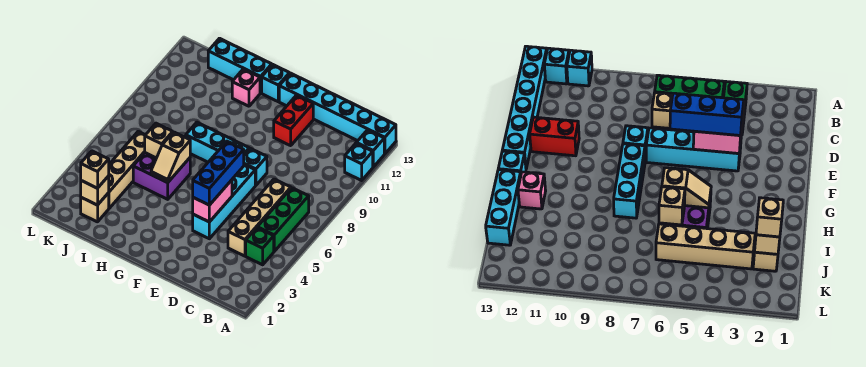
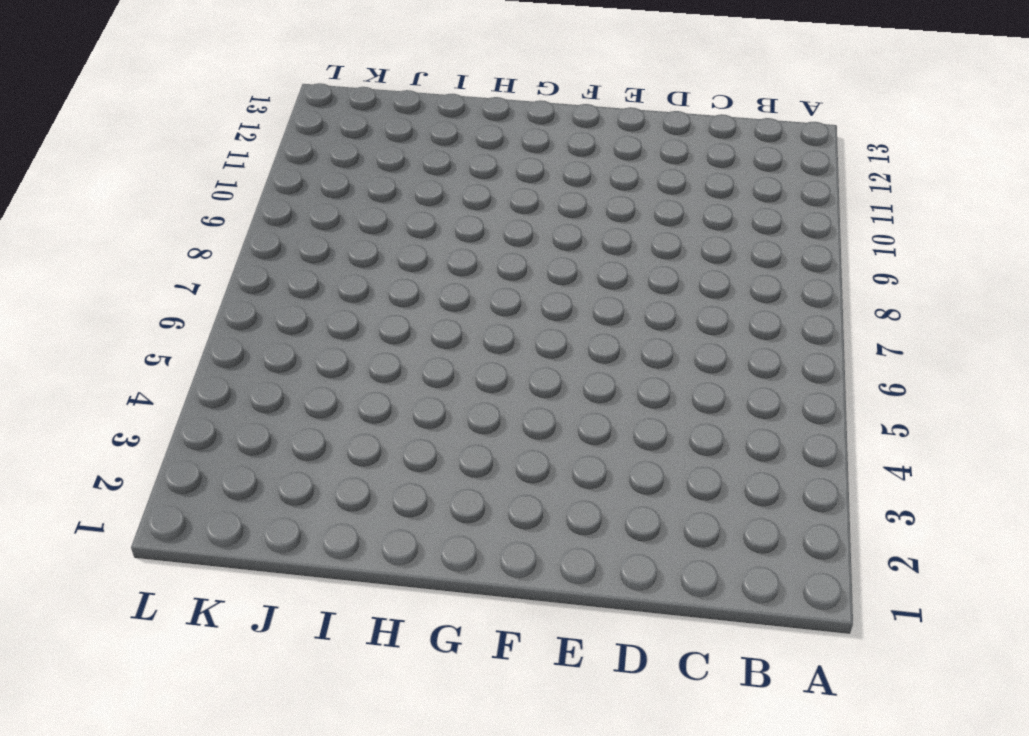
none -> cyan 1x1 brick [345,143,373,180]
none -> cyan 1x1 brick [357,130,384,167]
none -> cyan 1x6 brick [279,73,396,154]

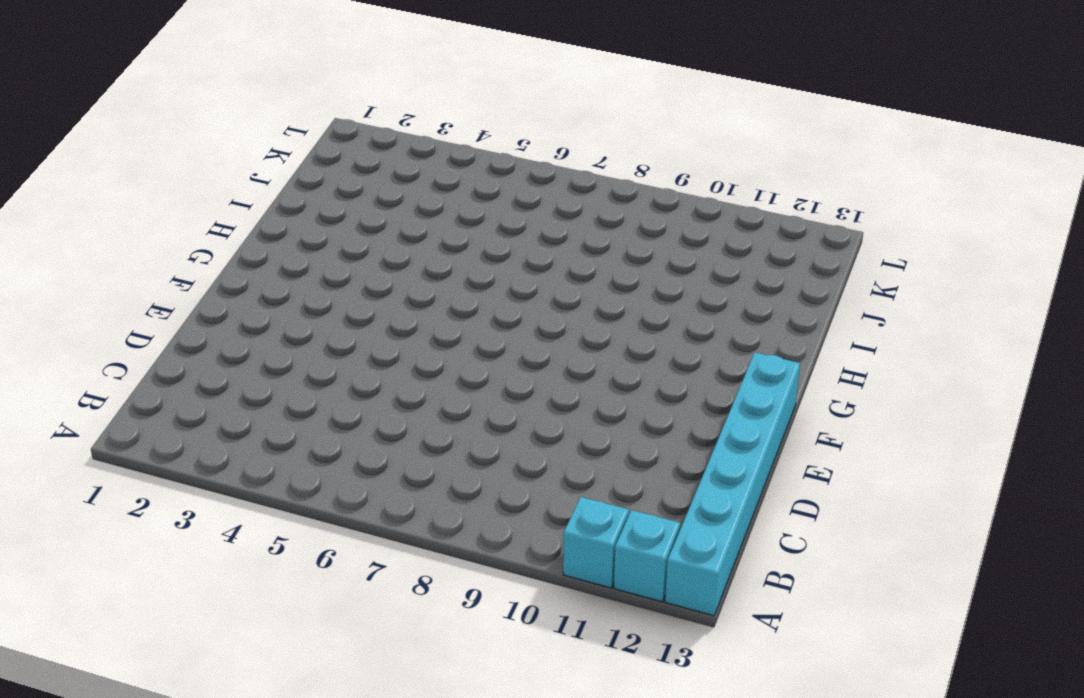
none -> green 1x1 brick [246,228,274,265]
none -> green 1x3 brick [257,188,309,251]
none -> tan 1x4 brick [228,179,291,256]

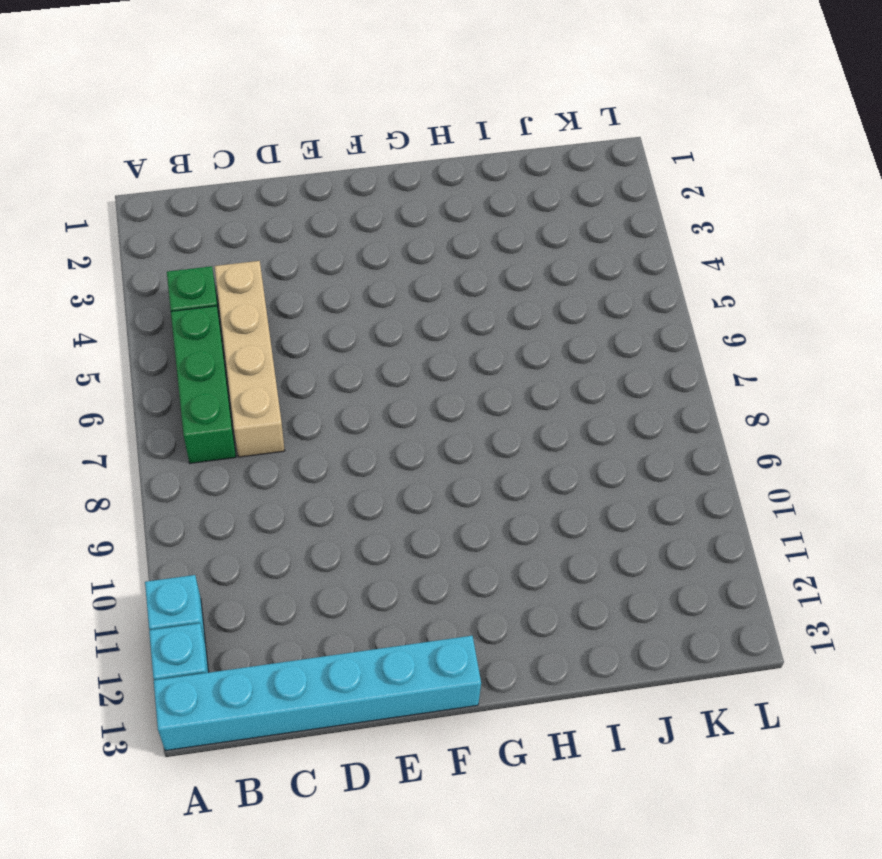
none -> cyan 1x4 brick [193,164,255,239]
none -> cyan 1x1 brick [244,148,267,186]
none -> red 1x2 brick [274,95,313,146]

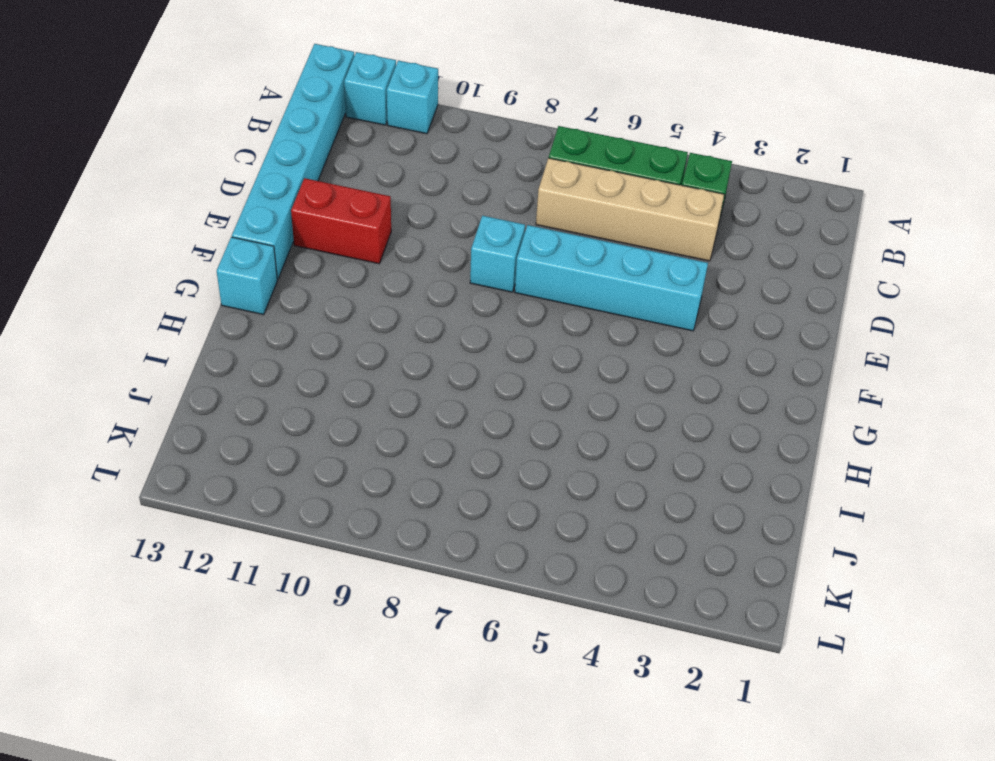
none -> cyan 1x3 brick [186,122,249,162]
none -> purple 2x2 brick [133,153,190,199]
none -> pink 1x1 brick [232,69,260,106]

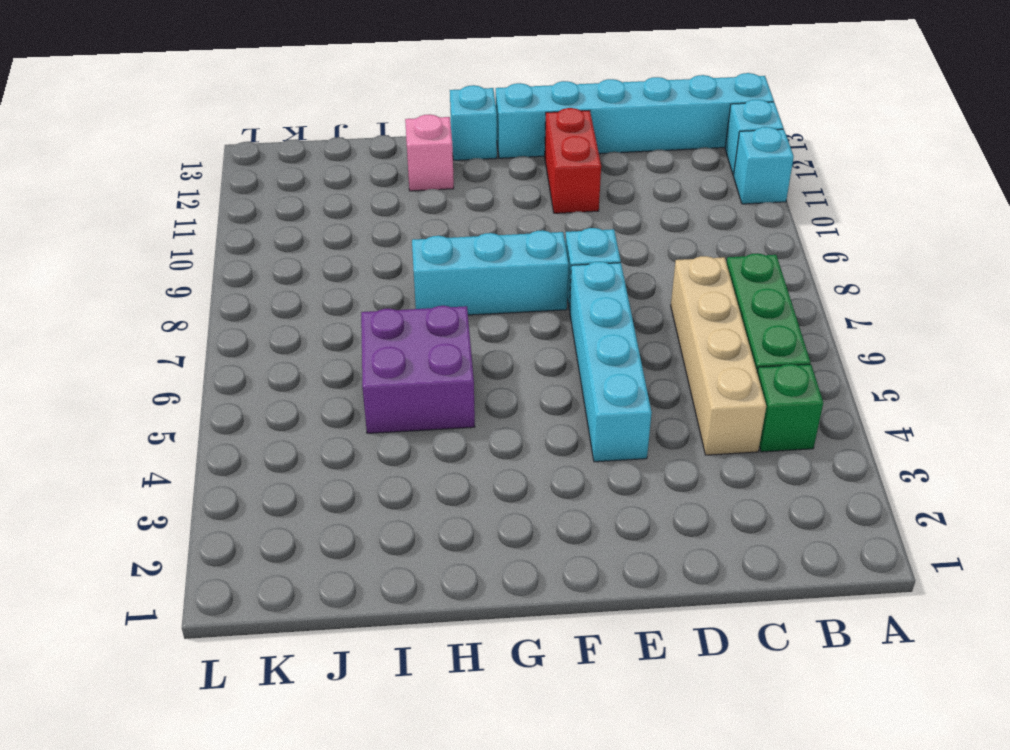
none -> cyan 1x3 brick [208,38,272,93]
none -> tan 1x1 brick [81,193,109,222]
none -> tan 1x4 brick [109,131,145,208]

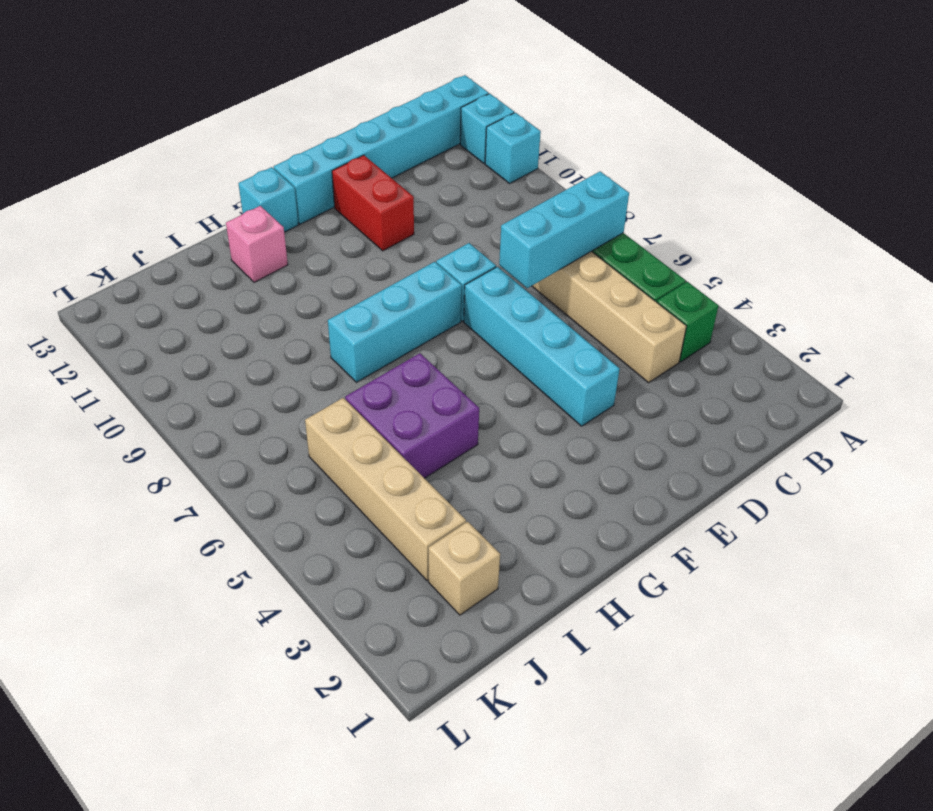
cyan 1x3 brick [499,172,629,288] -> cyan 1x3 brick moved to [208,38,272,93]
none -> pink 1x2 brick [193,180,232,222]
none -> tan 1x2 slope [151,132,190,183]
none -> tan 1x1 brick [145,123,173,158]

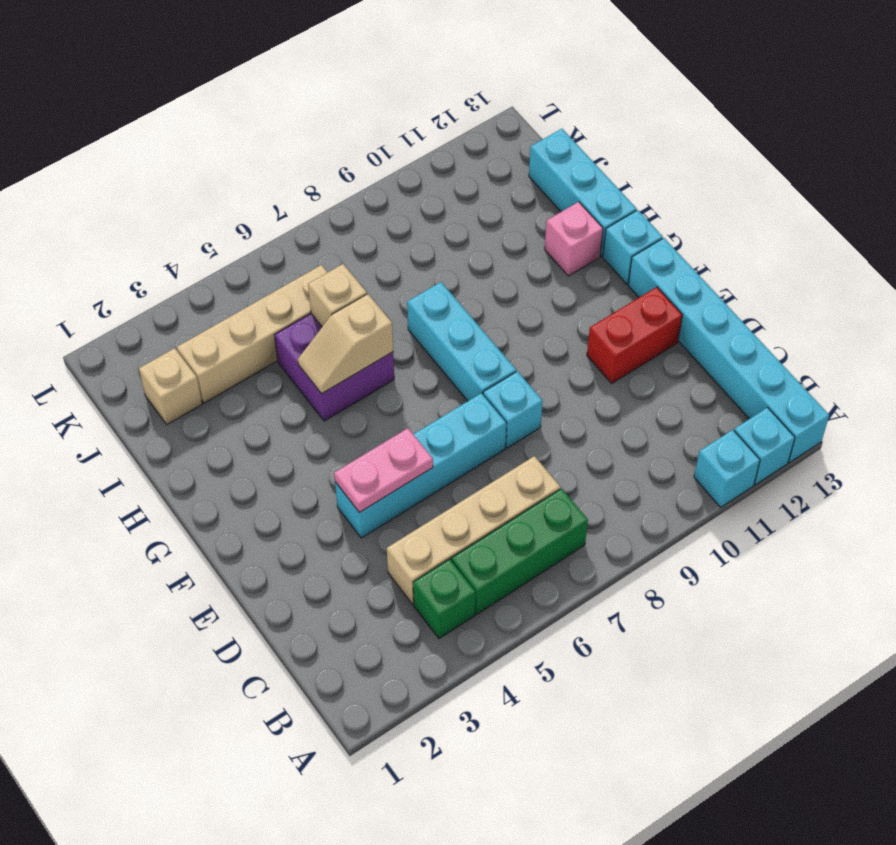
pink 1x2 plate [334,428,433,512] -> pink 1x2 brick [193,180,232,222]
none -> tan 1x1 brick [81,176,109,205]
none -> blue 1x3 brick [193,141,244,205]
none -> tan 1x1 brick [81,151,109,188]

